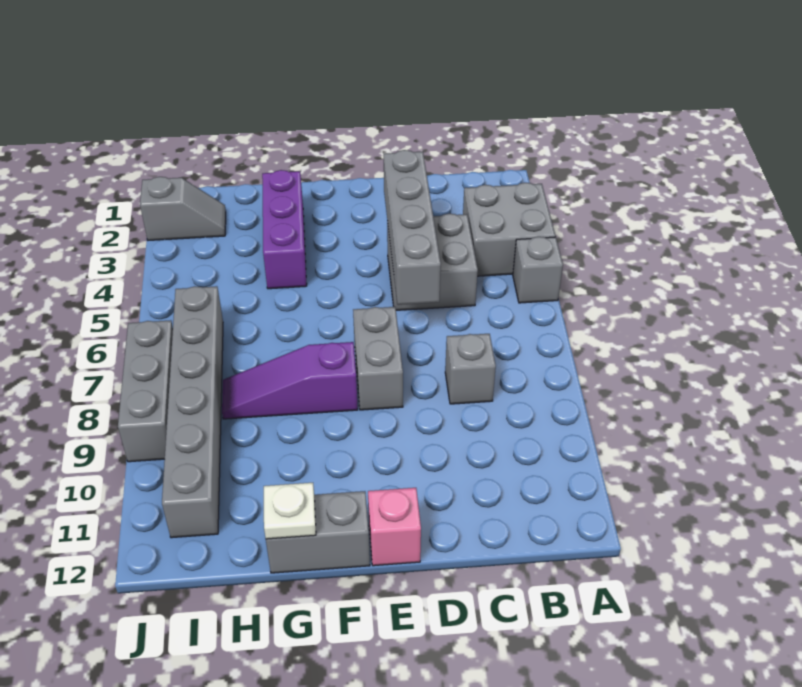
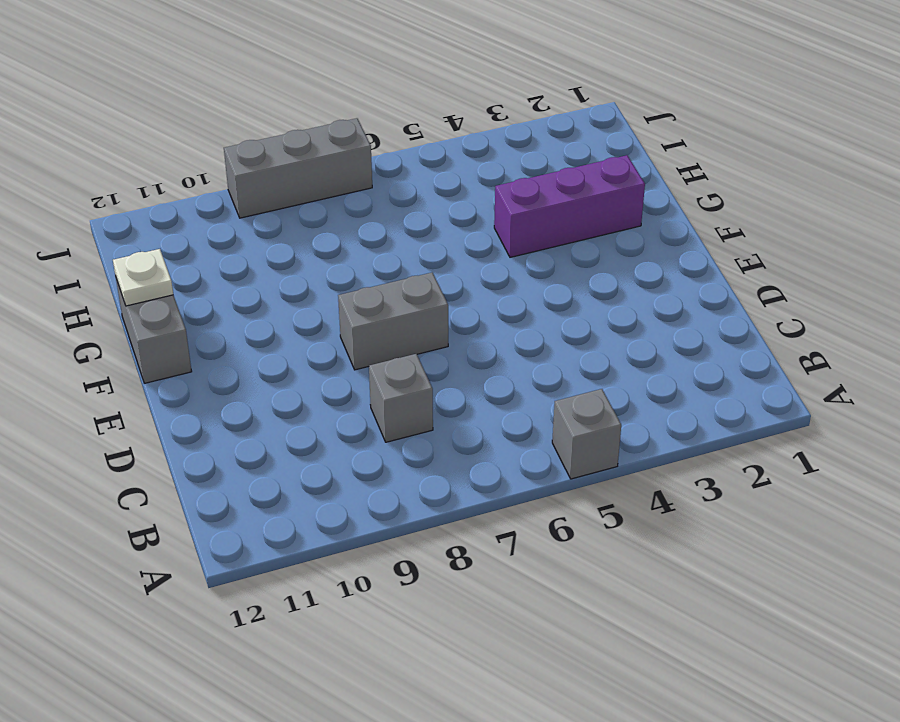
none -> grey 2x2 brick [463,183,555,276]
none -> grey 2x2 brick [387,214,478,310]
none -> pink 1x1 brick [368,488,421,566]

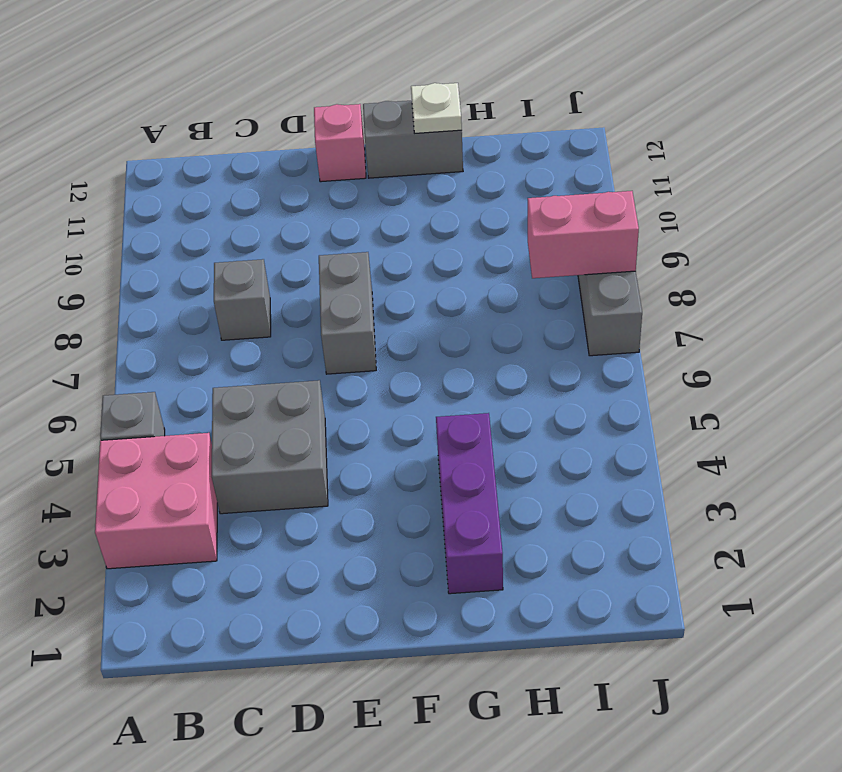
pink 2x2 brick [95,433,217,569] -> grey 2x2 brick [463,183,555,276]
pink 1x2 brick [528,191,639,278] -> none
none -> purple 1x3 slope [222,342,358,419]
none -> grey 1x2 slope [140,177,226,240]
none -> grey 1x6 brick [162,286,223,538]

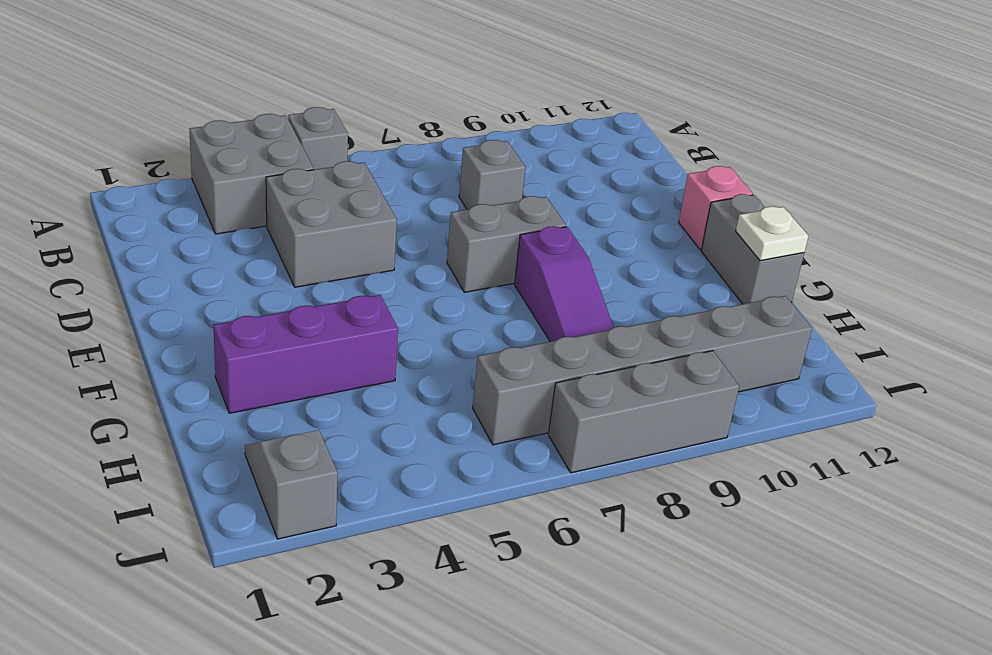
none -> grey 1x4 brick [384,150,441,305]

